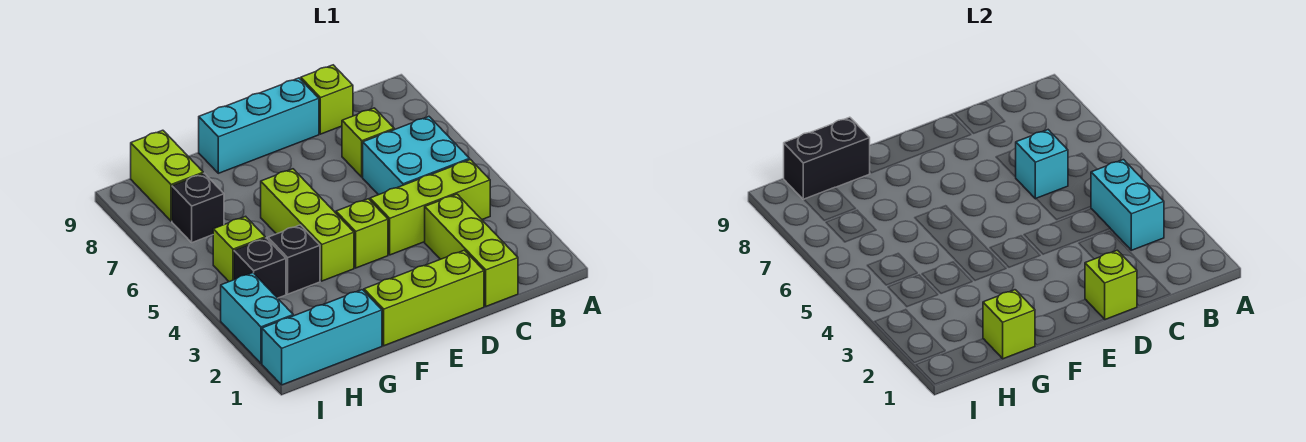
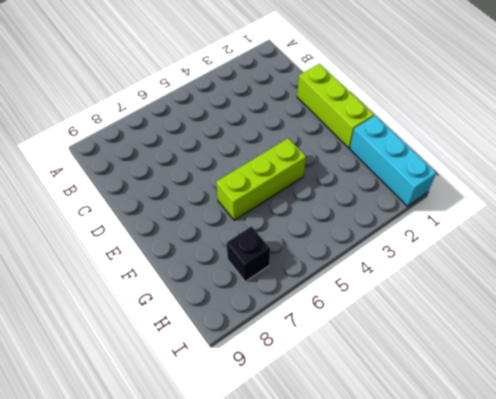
none -> lime 1x3 brick [370,160,490,255]
none -> cyan 2x2 brick [363,117,470,195]
none -> lime 1x3 brick [425,194,518,306]

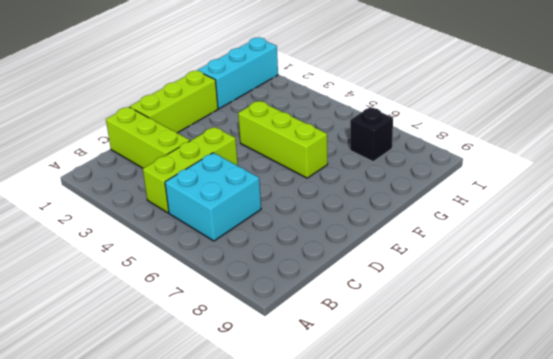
none -> lime 1x1 brick [342,108,394,177]
none -> lime 1x1 brick [301,65,353,134]
none -> cyan 1x3 brick [199,78,319,173]

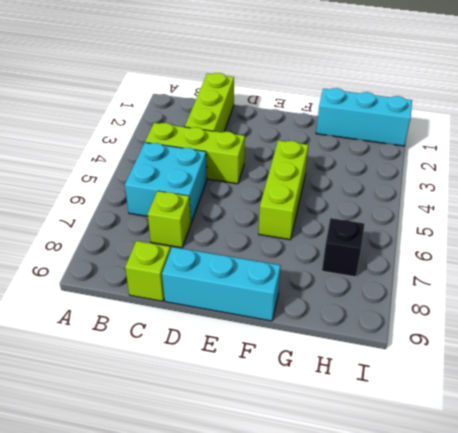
none -> lime 1x3 brick [364,250,484,346]
none -> lime 1x1 brick [336,199,388,268]
none -> black 1x1 brick [268,225,320,294]

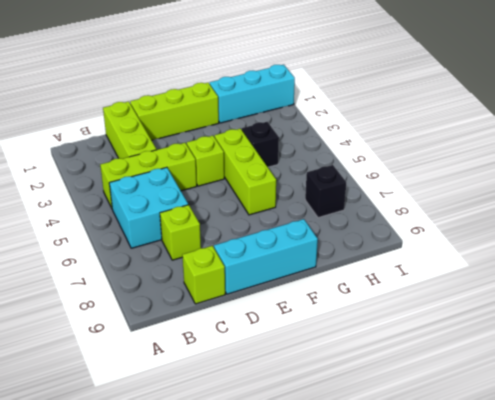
none -> black 1x1 brick [234,238,286,298]
none -> lime 1x1 brick [213,216,265,282]
none -> lime 1x2 brick [131,130,203,221]

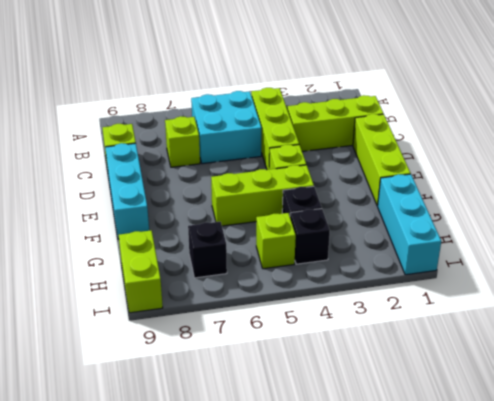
lime 1x2 brick [119,231,163,313] -> lime 1x2 brick turned to [131,130,203,221]
none -> cyan 1x2 brick [221,273,293,363]
none -> cyan 1x2 brick [1091,160,1164,250]
none -> cyan 1x1 brick [1015,130,1068,199]

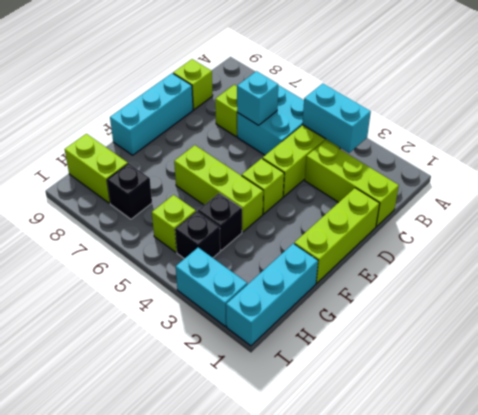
none -> lime 1x1 brick [1085,250,1137,319]
none -> lime 1x1 brick [983,290,1035,359]
none -> black 1x2 brick [784,117,870,200]

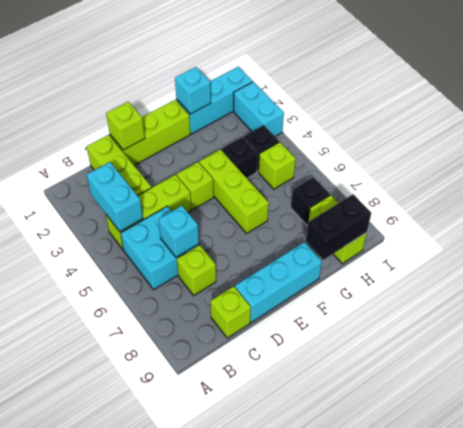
cyan 1x1 brick [175,67,211,114] -> lime 1x1 brick [983,290,1035,359]

